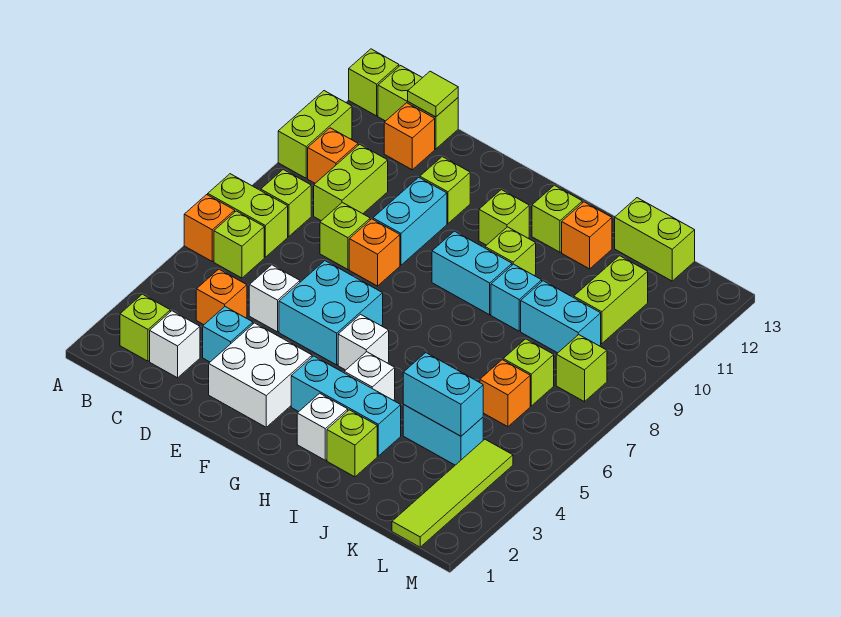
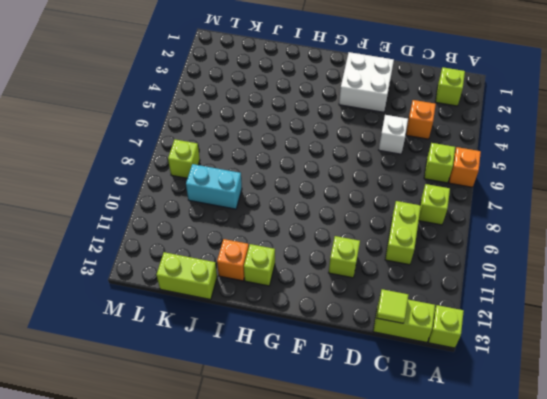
none -> lime 1x2 brick [208,174,288,257]
none -> lime 1x2 brick [278,91,352,178]
none -> orange 1x1 brick [308,128,358,183]
none -> white 1x1 brick [150,311,200,378]

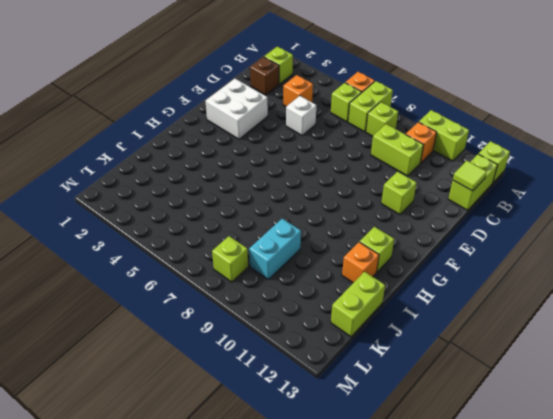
brown 1x1 brick [250,57,279,95] -> white 1x1 brick [150,311,200,378]
none -> orange 1x1 brick [384,103,435,170]
none -> cyan 1x1 brick [203,307,253,362]
none -> lime 1x1 brick [320,202,370,269]
none -> cyan 2x2 brick [279,261,383,365]

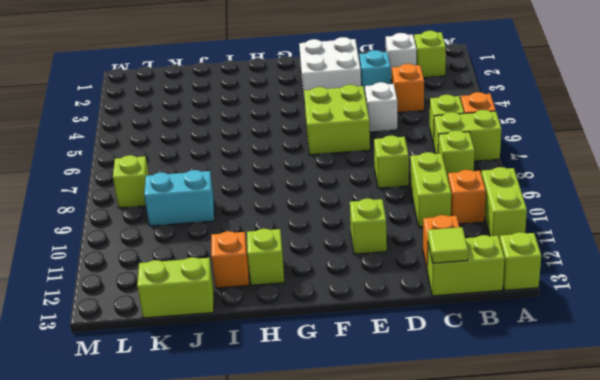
lime 2x2 brick [304,85,370,155] -> cyan 2x2 brick [279,261,383,365]
none -> orange 1x1 brick [349,219,400,286]
none -> cyan 1x2 brick [373,177,447,265]
none -> cyan 1x3 brick [291,356,401,456]
none -> white 1x1 brick [338,314,389,370]

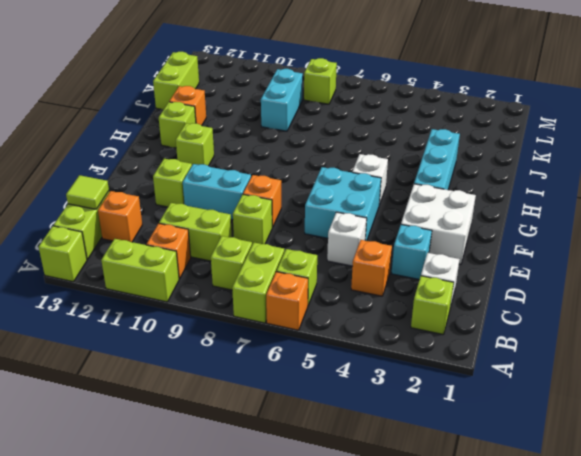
none -> cyan 1x2 brick [432,231,512,315]
none -> white 1x1 brick [297,393,348,460]
none -> white 1x1 brick [344,352,395,400]
none -> lime 1x1 brick [485,227,536,275]

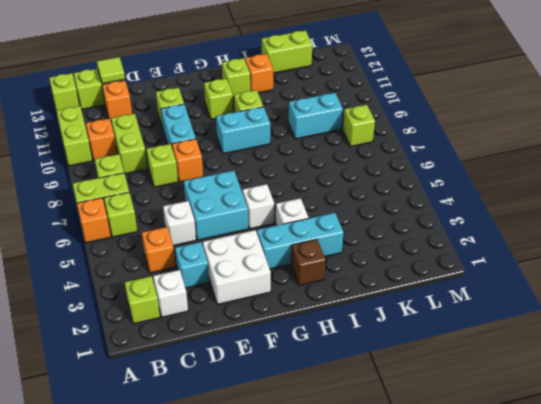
brown 1x1 brick [291,239,326,286] -> white 1x1 brick [297,393,348,460]
none -> lime 1x1 brick [327,410,377,477]
none -> cyan 1x1 brick [491,264,542,331]
none -> cyan 1x2 brick [403,405,483,465]
none -> orange 1x1 brick [480,360,530,427]

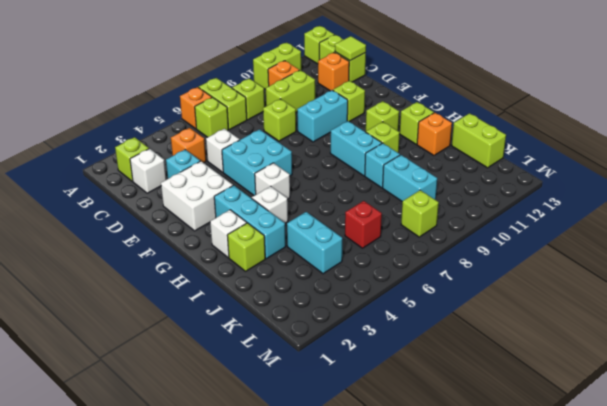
red 1x1 brick [345,201,382,248] -> orange 1x1 brick [480,360,530,427]
none -> orange 1x1 brick [349,219,400,286]
none -> lime 1x1 brick [503,339,554,406]
none -> lime 1x2 brick [574,256,648,344]
none -> lime 1x4 tile [392,439,513,547]

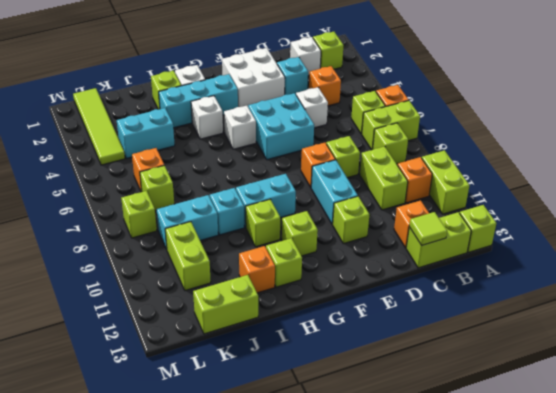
none -> cyan 1x2 brick [403,353,483,436]

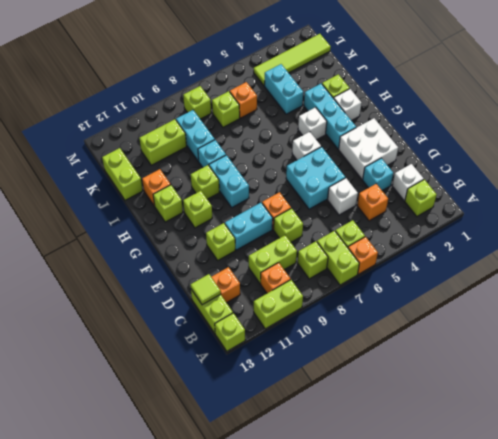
none -> cyan 1x2 brick [403,353,483,436]

